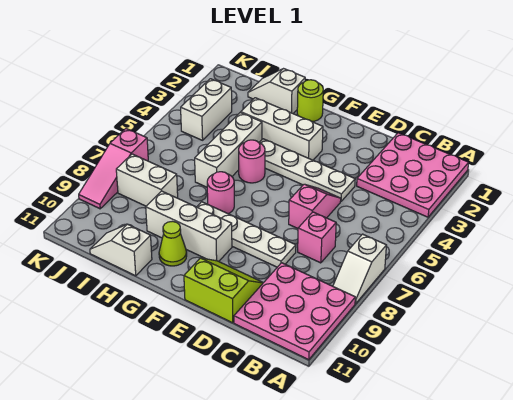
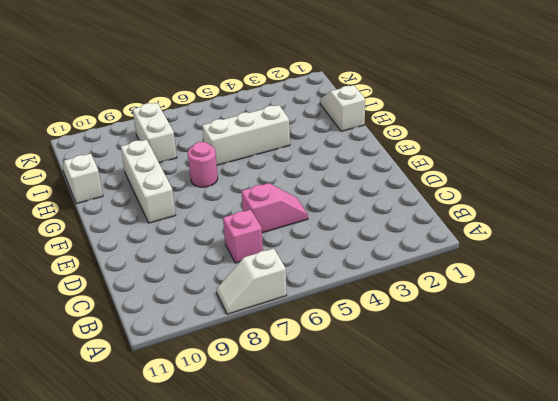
none -> pink 3x3 plate [357,133,469,217]
none -> pink 3x3 plate [234,263,355,360]
none -> white 1x4 plate [259,139,355,201]

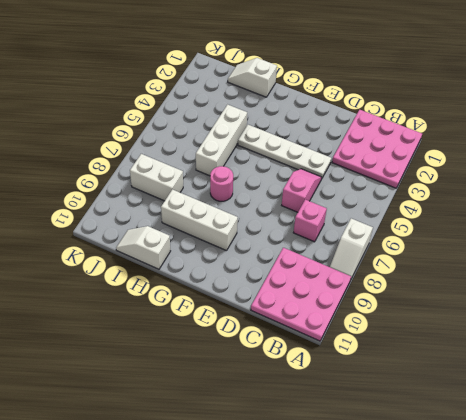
none -> white 1x4 plate [197,202,296,267]
none -> lime 2x2 slope [184,258,263,323]
none -> white 1x3 brick [241,98,323,160]

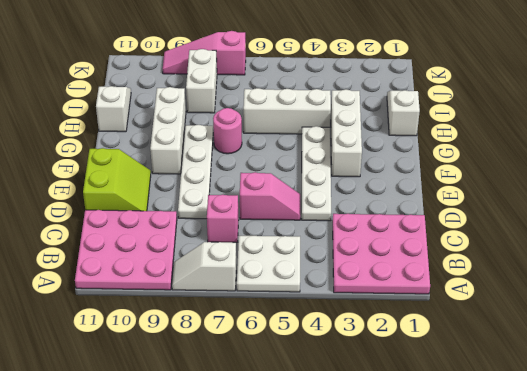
white 2x2 plate [237,236,300,292] -> none
none -> lime 1x1 round brick [297,80,323,122]
none -> pink 1x1 round brick [239,140,265,183]
none -> lime 1x1 cone [159,221,187,266]

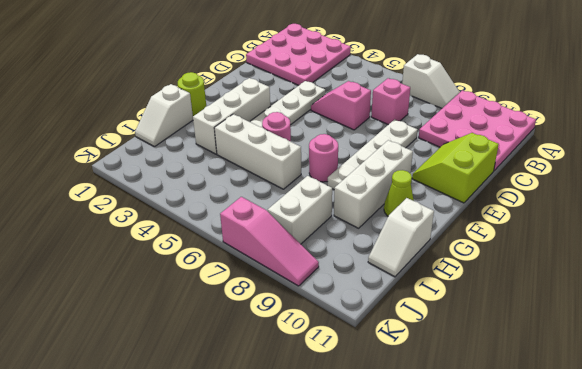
none -> white 1x2 brick [181,79,232,140]

